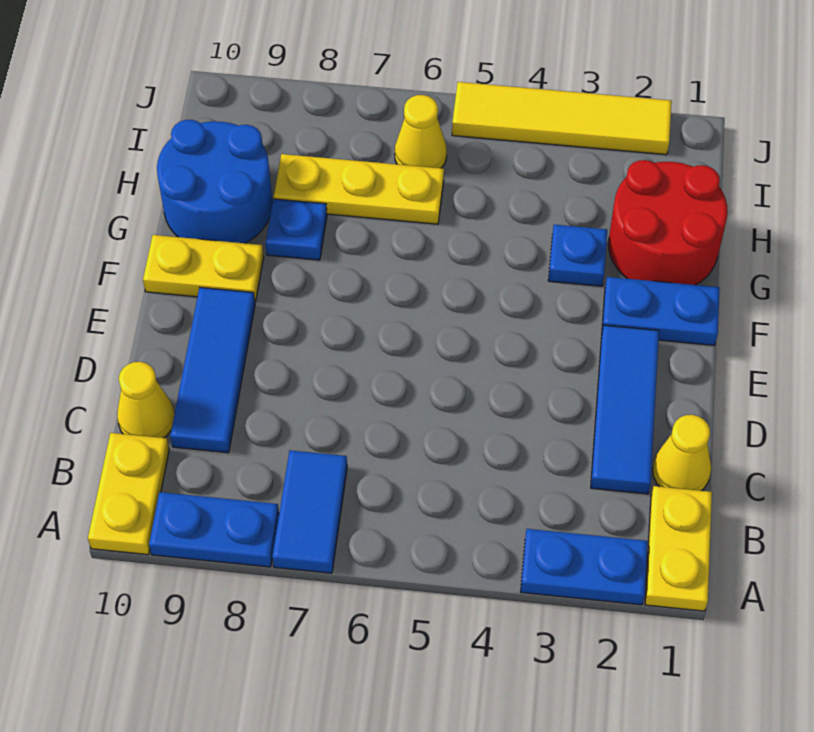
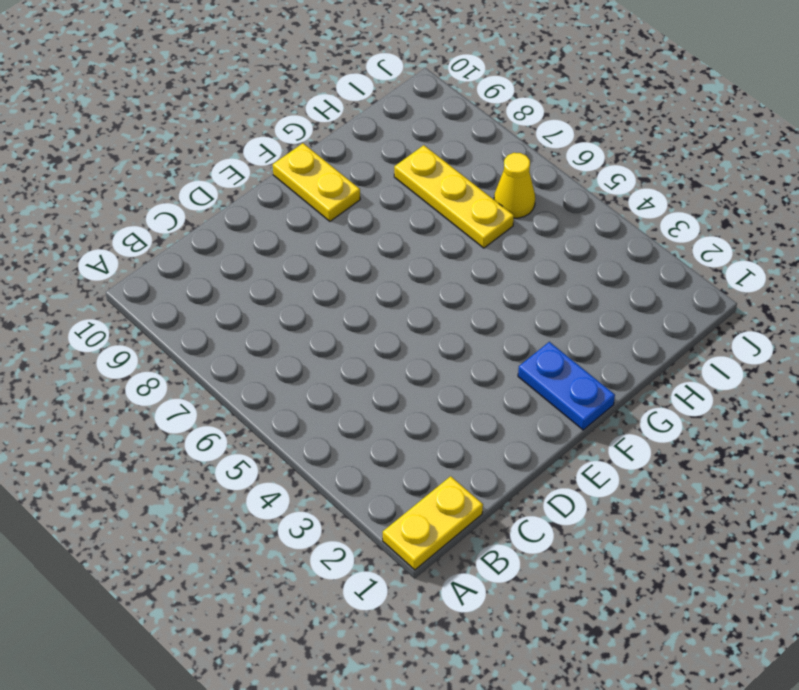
none -> blue 1x2 plate [521,529,647,605]
none -> blue 1x2 tile [272,450,347,573]
none -> blue 1x2 plate [149,492,279,567]

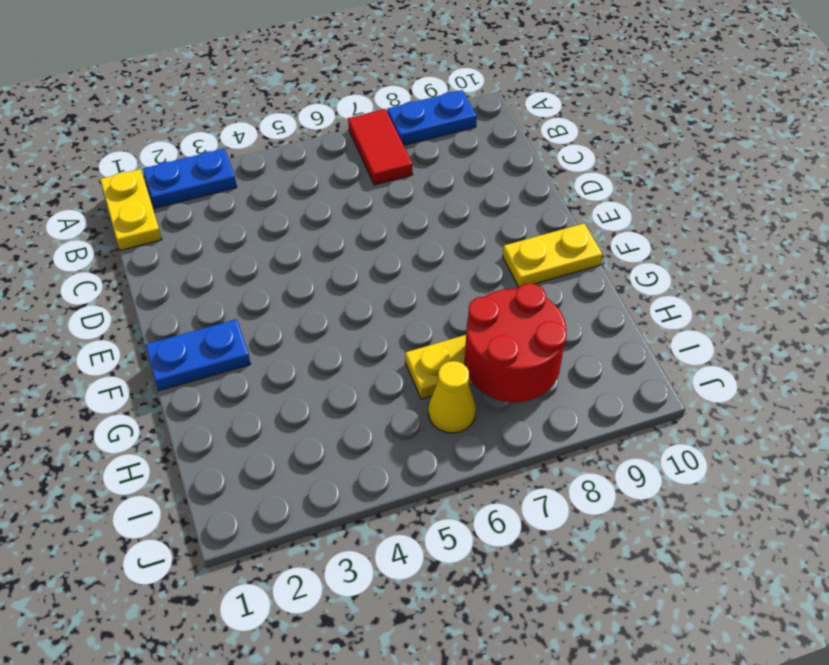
red 1x2 tile [348,109,413,185] -> blue 1x2 tile [272,450,347,573]
red 2x2 round brick [465,283,567,402] -> red 2x2 round brick moved to [608,160,728,285]
none -> yellow 1x2 plate [88,433,169,555]
none -> yellow 1x1 cone [653,415,711,491]
none -> blue 1x3 tile [591,325,659,494]

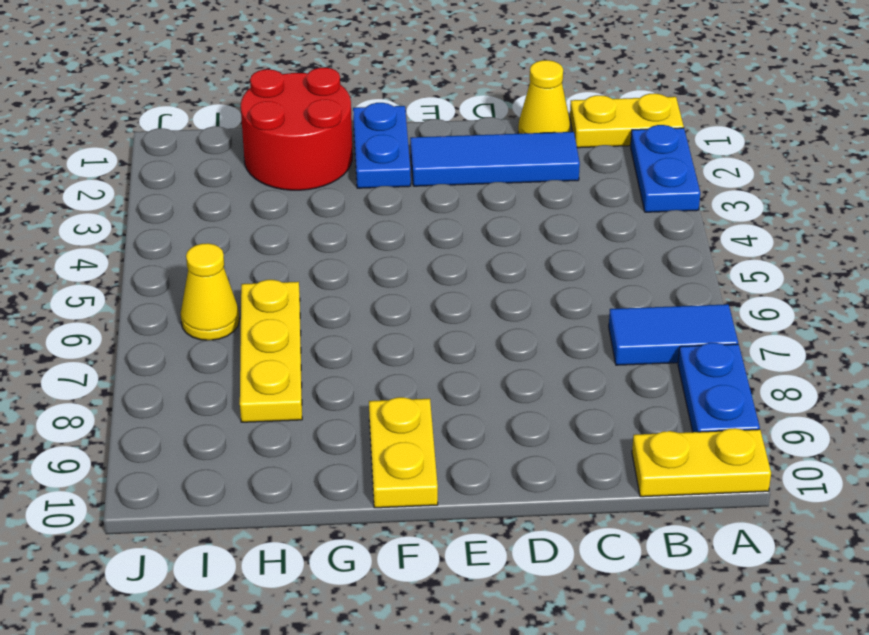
none -> blue 1x3 tile [170,288,255,453]
none -> yellow 1x1 cone [117,362,175,438]
none -> blue 1x1 plate [548,225,607,286]

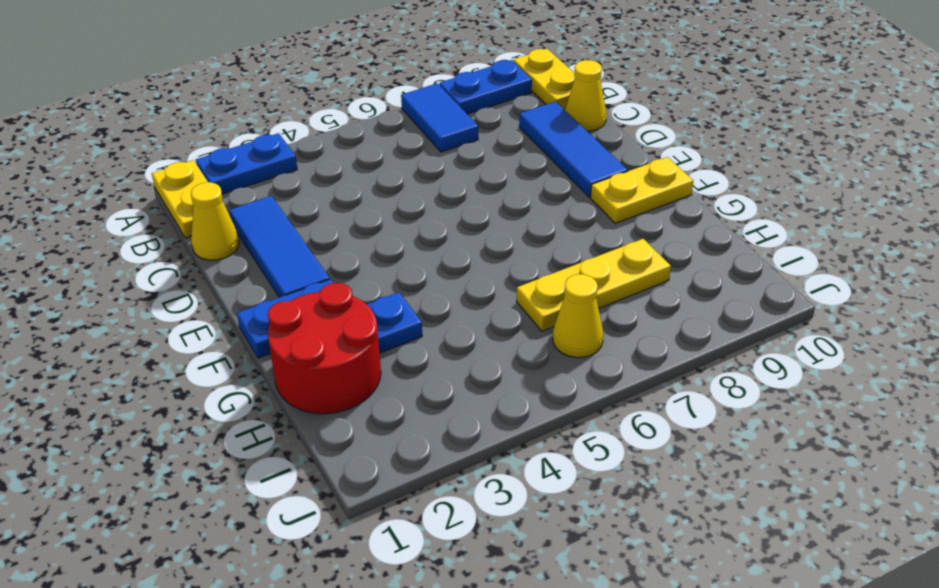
none -> blue 1x1 plate [265,199,327,260]
none -> blue 2x2 round brick [157,120,273,243]
none -> yellow 1x4 tile [452,82,672,155]

